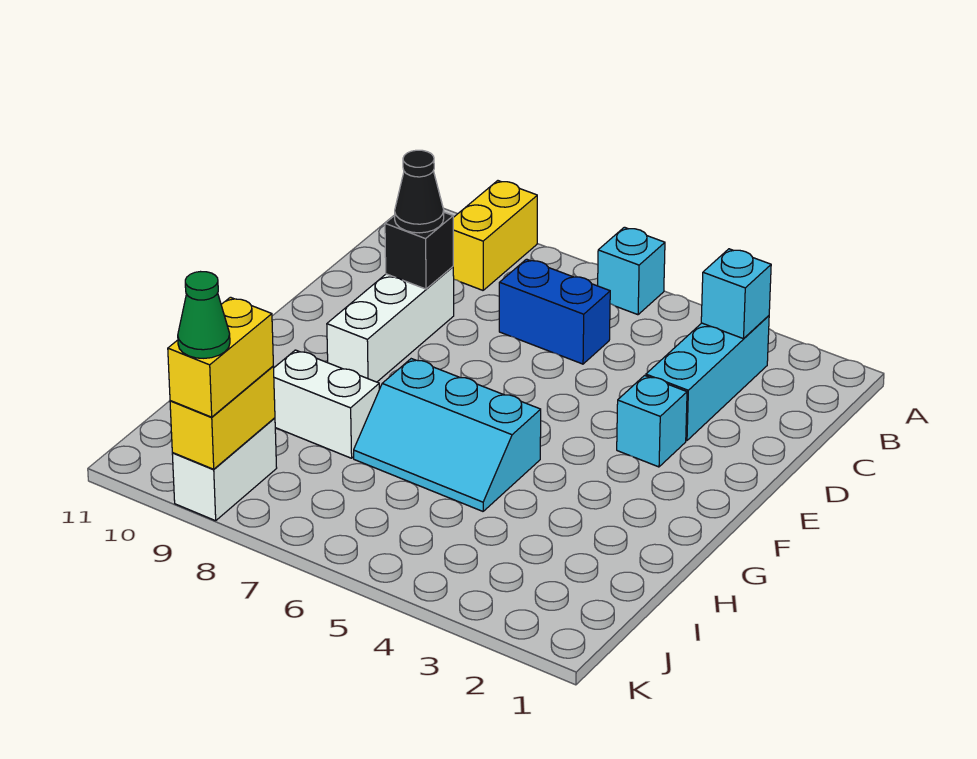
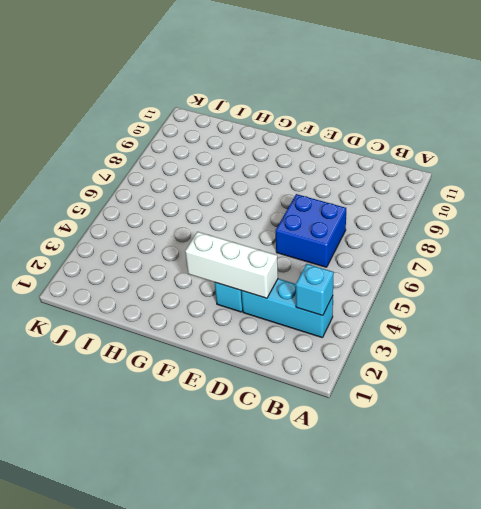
blue 2x2 brick [275,194,346,267] -> blue 1x2 brick [499,259,610,364]
white 1x3 brick [185,232,278,298] -> white 1x3 brick moved to [327,267,454,382]
none -> cyan 1x1 brick [598,227,665,315]
none -> yellow 1x2 brick [453,181,537,290]
none -> cyan 2x3 slope [354,359,541,511]

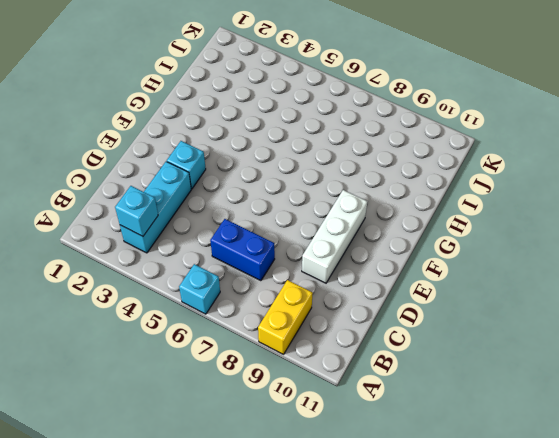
none -> cyan 2x3 slope [354,359,541,511]
none -> white 1x2 brick [274,350,379,458]
none -> white 1x2 brick [172,418,277,521]

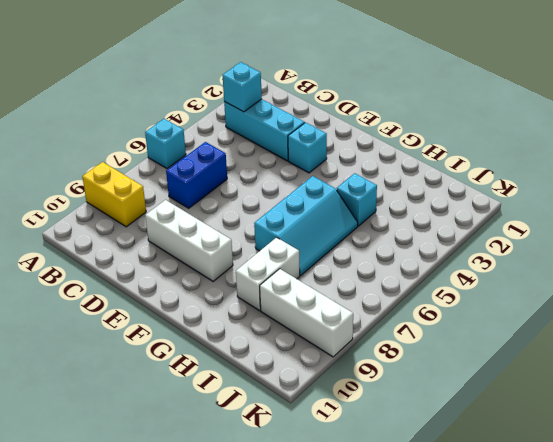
cyan 1x1 brick [337,173,377,226] -> none
white 1x3 brick [260,269,353,357] -> white 1x2 brick [172,418,277,521]
none -> black 1x1 brick [385,212,453,289]
none -> yellow 1x2 brick [170,366,275,469]
none -> black 1x1 cone [395,150,444,233]

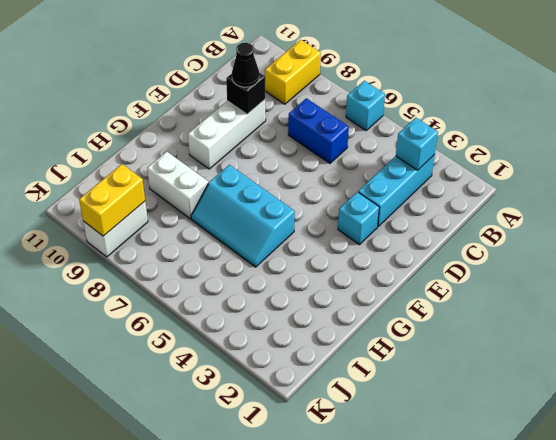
none -> yellow 1x2 brick [168,297,273,417]
none -> green 1x1 cone [178,272,230,358]

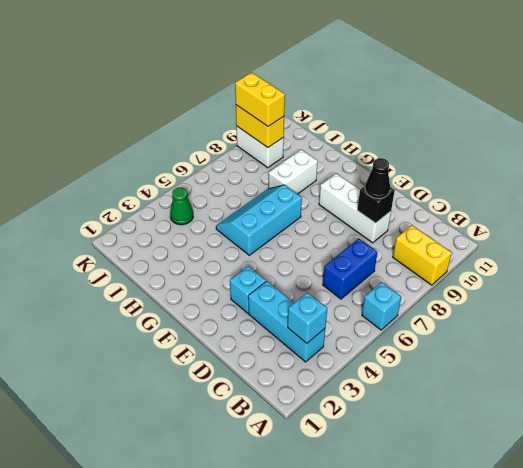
green 1x1 cone [170,188,193,225] -> green 1x1 cone moved to [178,272,230,358]

